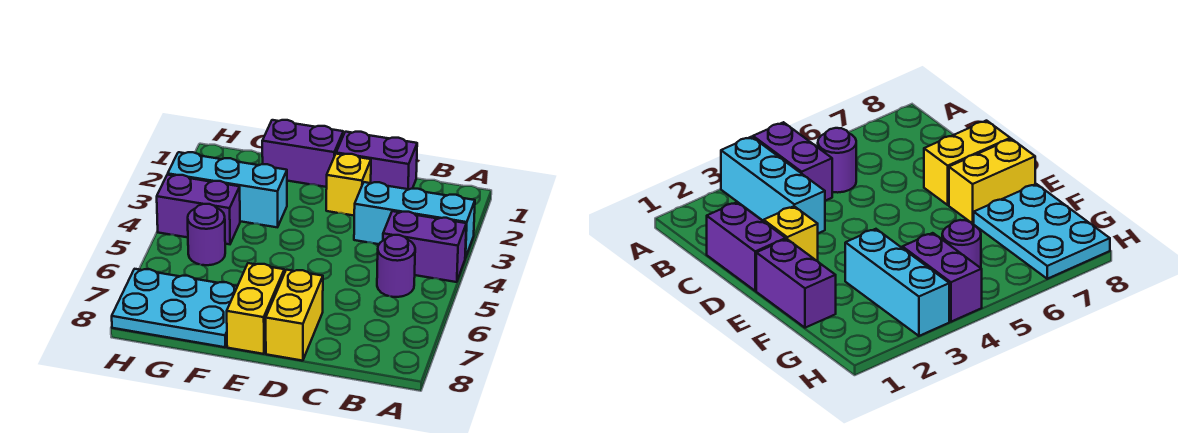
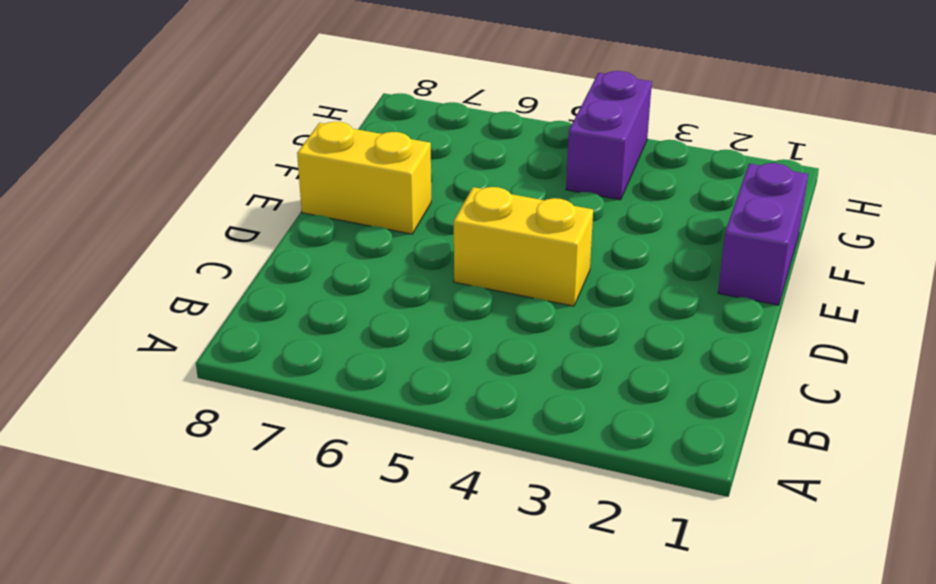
yellow 1x2 brick [454,187,593,306] -> yellow 1x2 brick moved to [266,270,323,361]
none -> cyan 1x3 brick [354,182,475,258]
none -> purple 1x2 brick [383,211,466,282]
none -> purple 1x1 round brick [377,235,415,297]

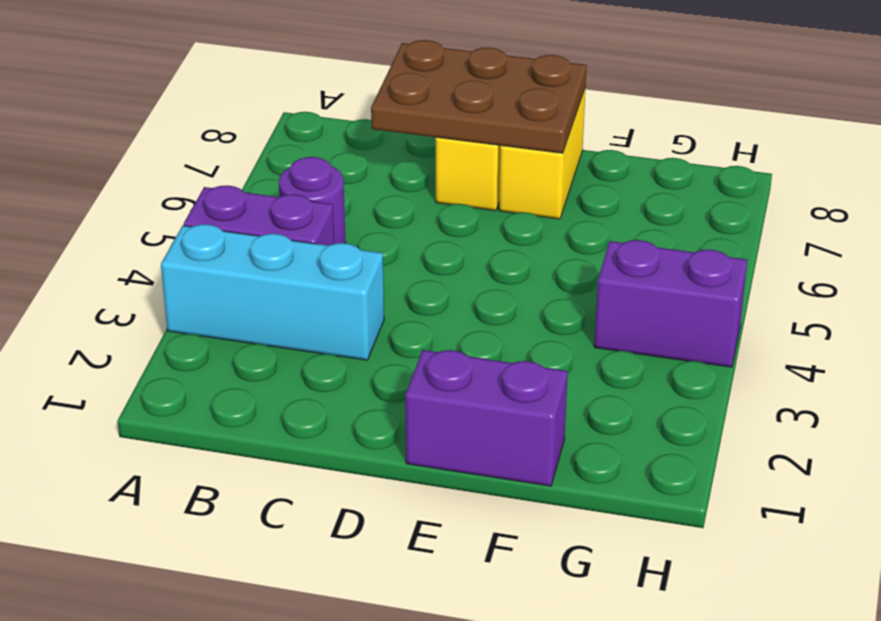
brown 2x3 plate [371,40,587,153] -> none
none -> purple 1x2 brick [336,132,417,189]
none -> yellow 1x1 brick [326,154,371,216]
none -> cyan 1x3 brick [168,152,287,227]

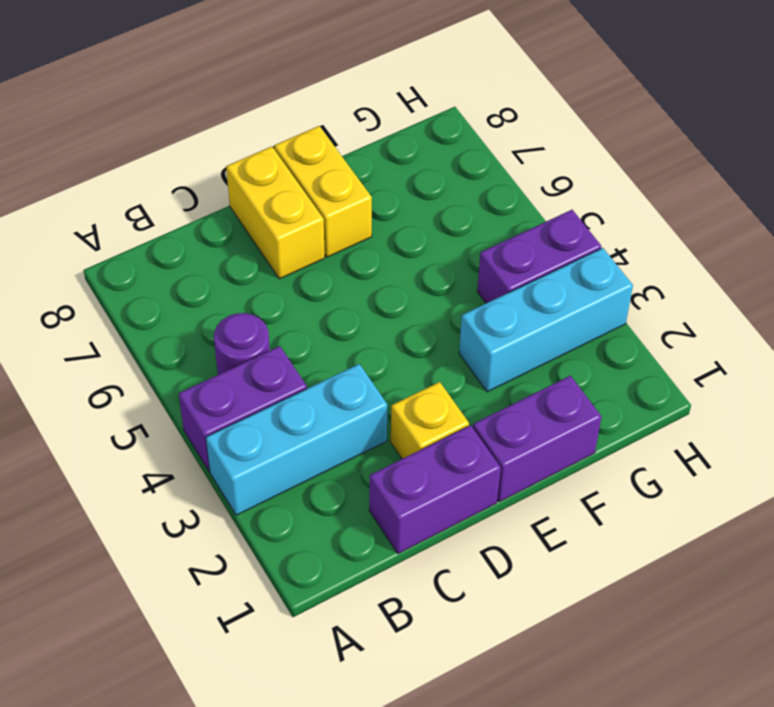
none -> cyan 2x3 plate [112,269,237,347]
none -> purple 1x1 round brick [188,204,225,265]

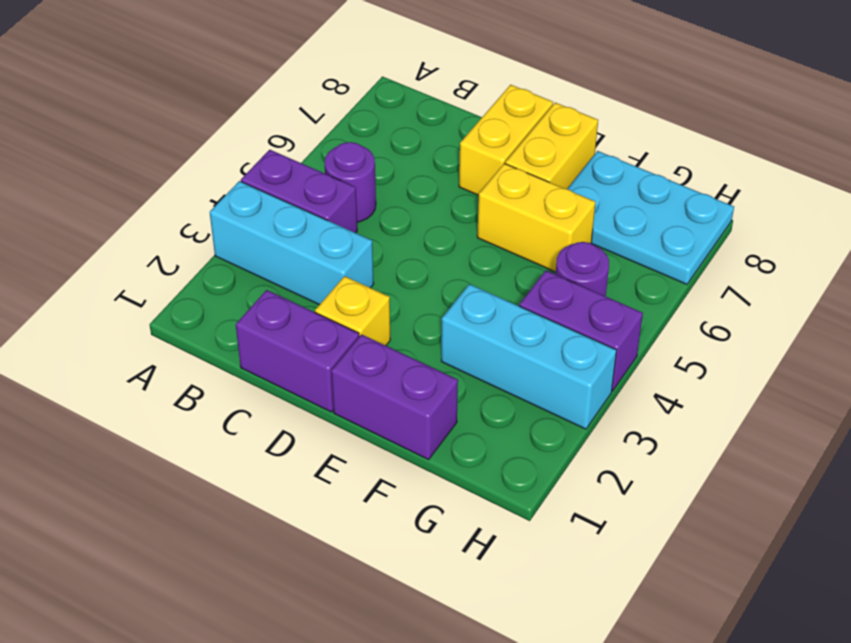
yellow 1x2 brick [477,163,595,272] -> none

